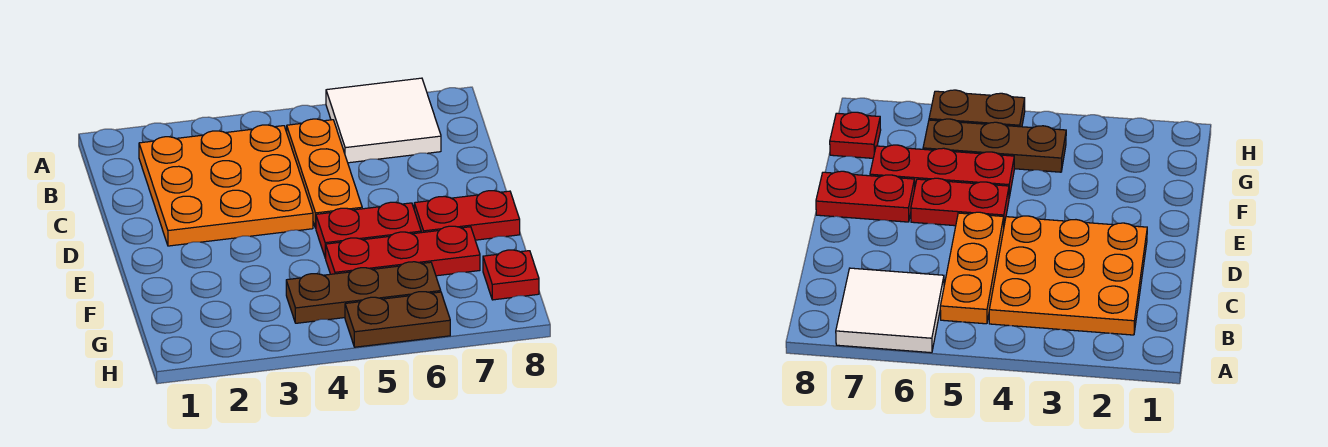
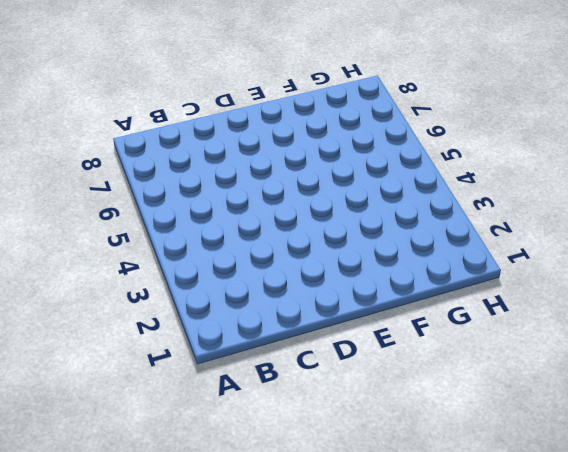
none -> white 2x2 tile [326,78,441,163]
none -> orange 3x3 plate [139,125,313,246]

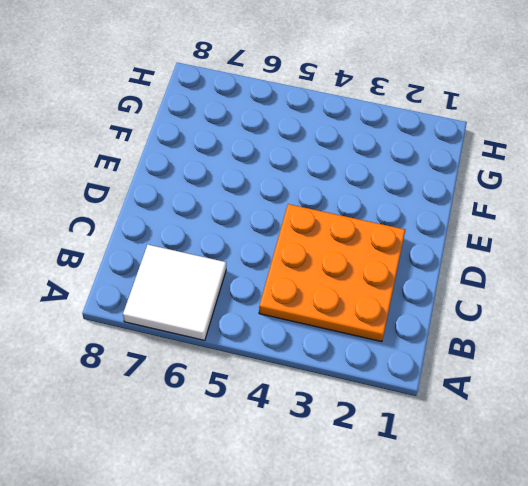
none -> orange 1x3 plate [287,119,362,228]
none -> red 1x2 plate [316,202,421,258]

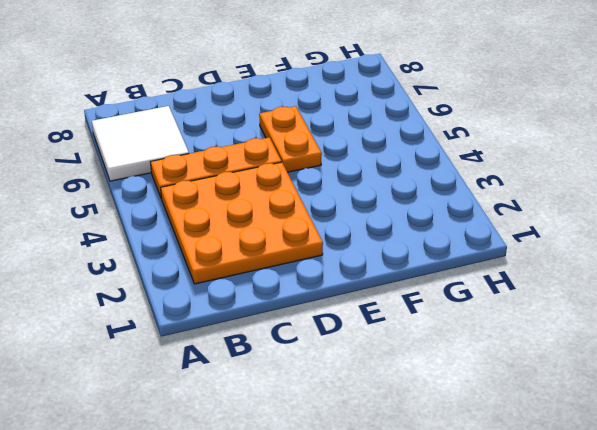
orange 1x2 plate [259,106,322,172] -> red 1x2 plate [316,202,421,258]
none -> red 1x2 plate [414,191,520,240]
none -> red 1x3 plate [326,226,480,276]

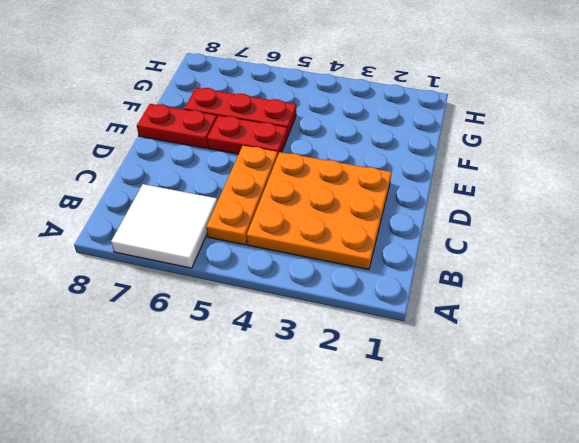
none -> brown 1x3 plate [286,262,441,323]
none -> red 1x1 plate [483,250,539,300]

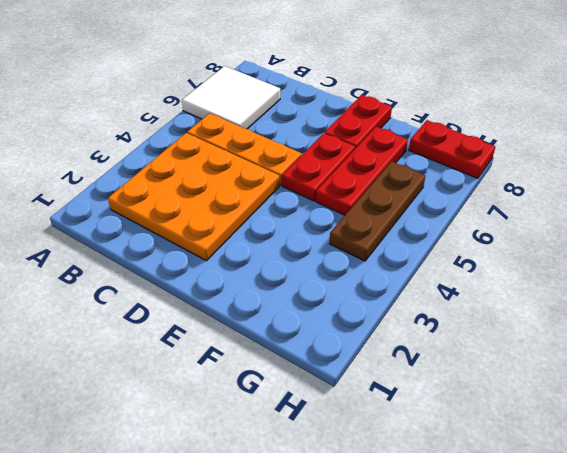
red 1x2 plate [409,120,495,178] -> red 1x1 plate [483,250,539,300]
none -> brown 1x2 plate [345,292,450,347]

